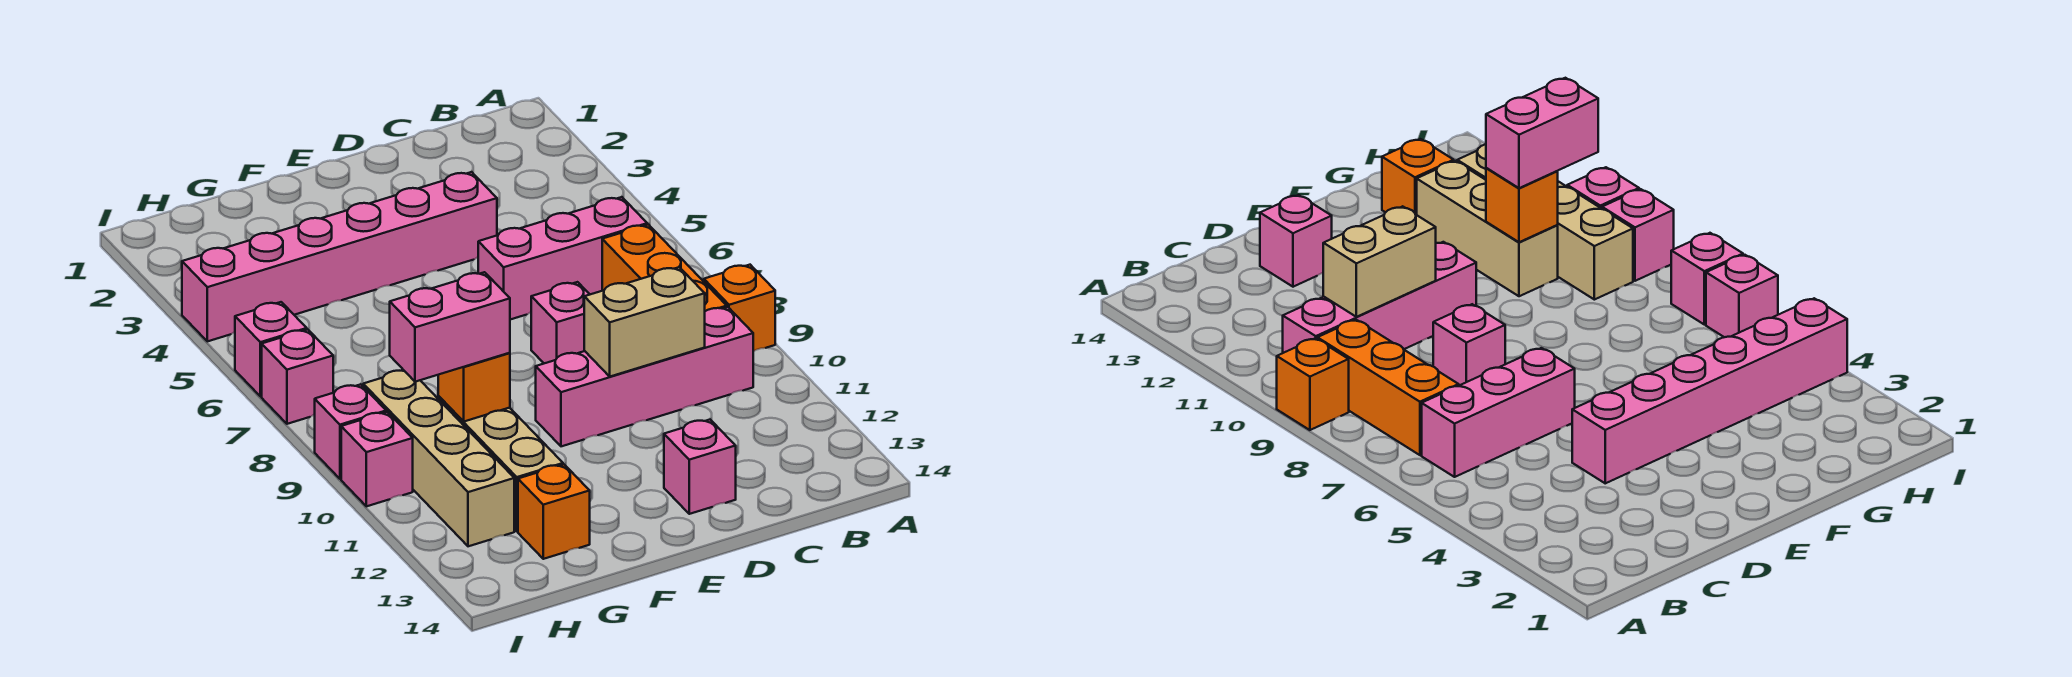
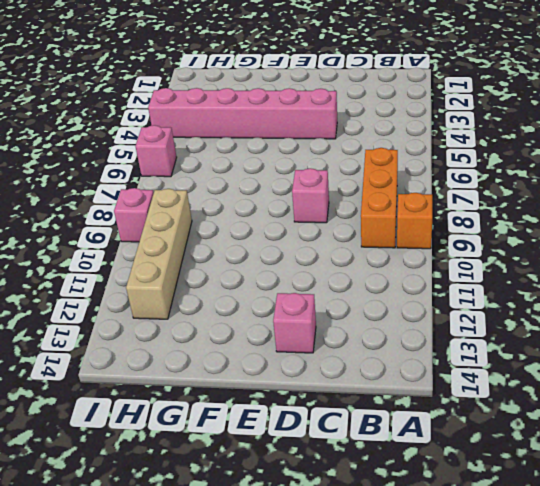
none -> pink 1x3 brick [478,197,647,320]
none -> pink 1x4 brick [536,307,753,446]
none -> tan 1x3 brick [438,396,563,531]

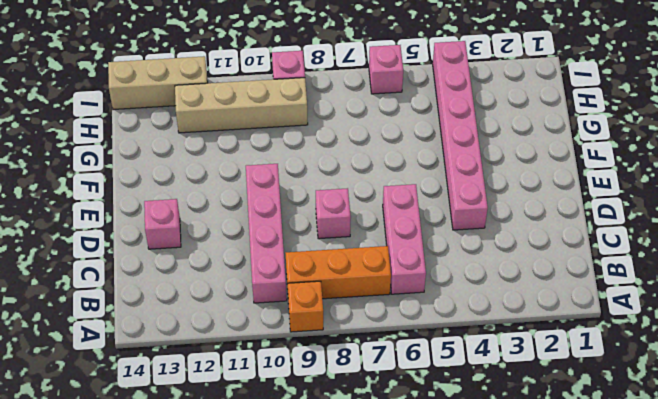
tan 1x3 brick [108,56,208,110] -> tan 1x3 brick moved to [438,396,563,531]
none -> orange 1x1 brick [518,465,590,559]
none -> pink 1x1 brick [262,329,333,424]
none -> pink 1x1 brick [341,412,413,506]

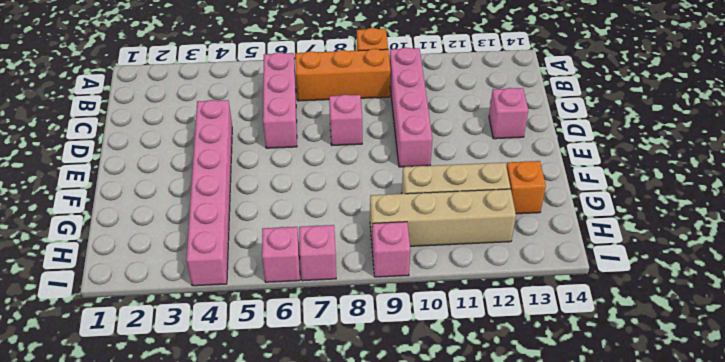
none -> pink 1x1 brick [341,412,413,506]
none -> tan 1x2 brick [584,267,705,377]
none -> orange 1x1 brick [438,353,510,422]

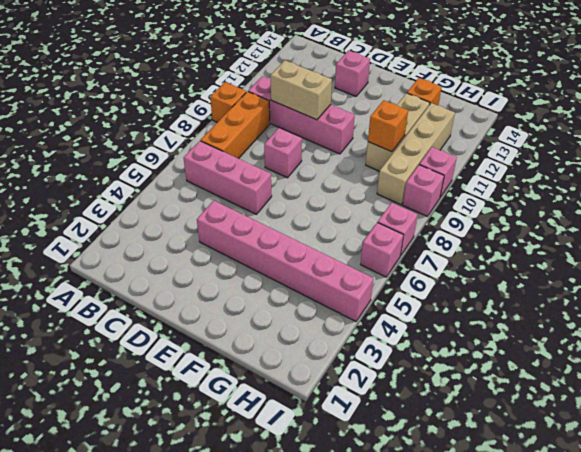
none -> pink 1x2 brick [390,272,510,382]

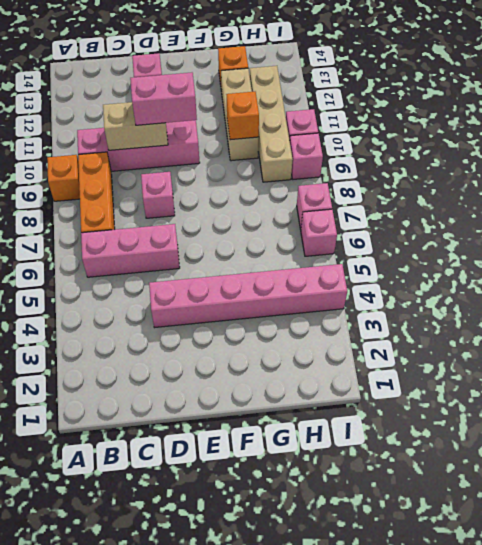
pink 1x2 brick [130,73,197,125] -> pink 1x2 brick moved to [390,272,510,382]

